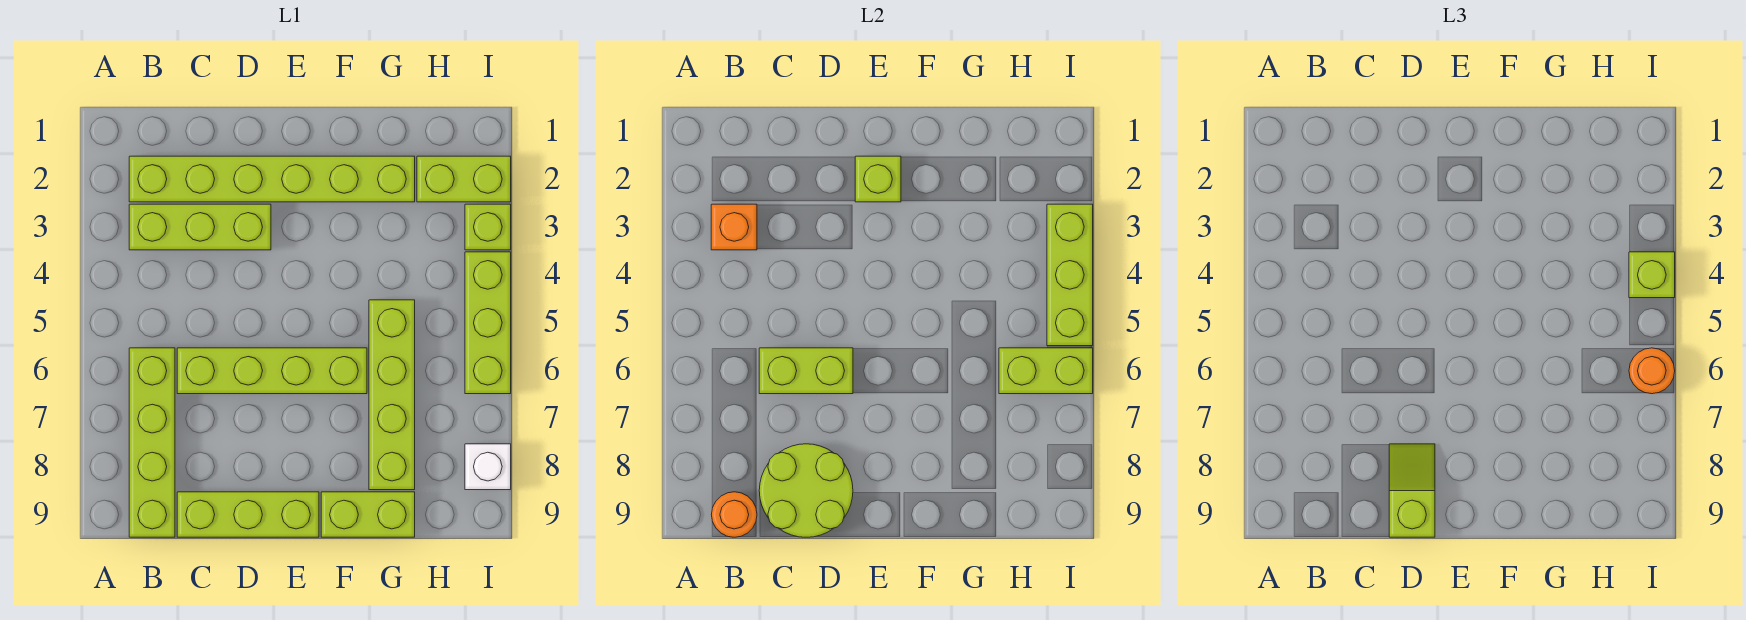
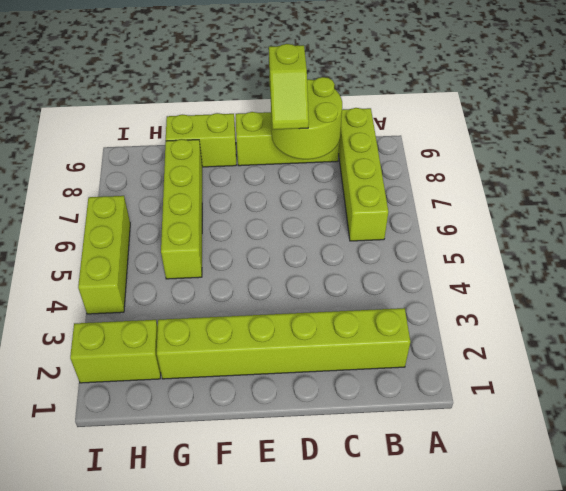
none -> lime 1x3 brick [129,204,271,250]
none -> lime 1x4 brick [177,348,367,394]
none -> lime 1x1 brick [465,204,511,250]

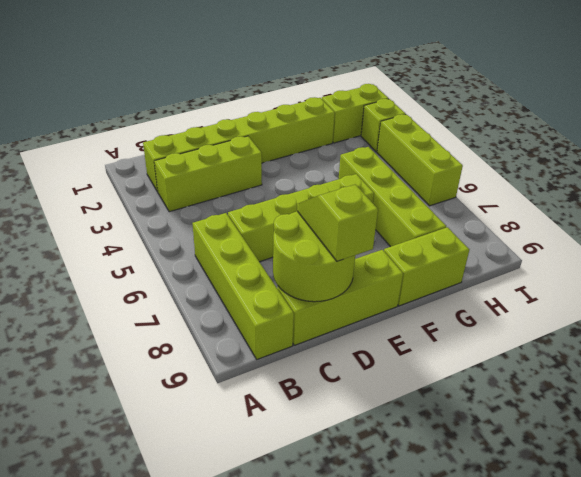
none -> white 1x1 brick [465,444,511,490]
none -> orange 1x1 brick [711,204,757,250]
none -> orange 1x1 round brick [711,492,757,537]

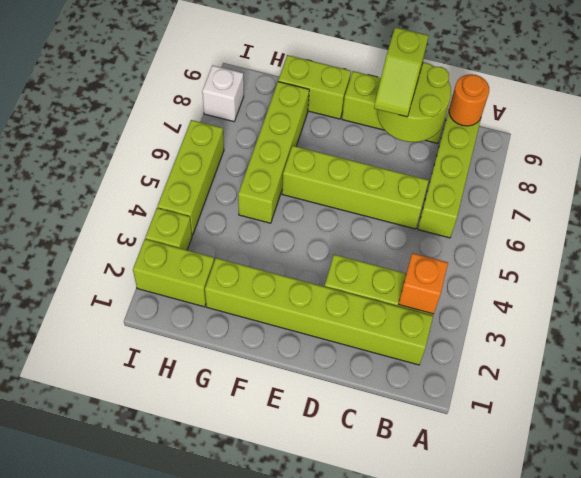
none -> lime 1x2 brick [759,348,853,394]
none -> lime 1x1 brick [855,156,901,202]
none -> lime 1x2 brick [999,348,1093,394]

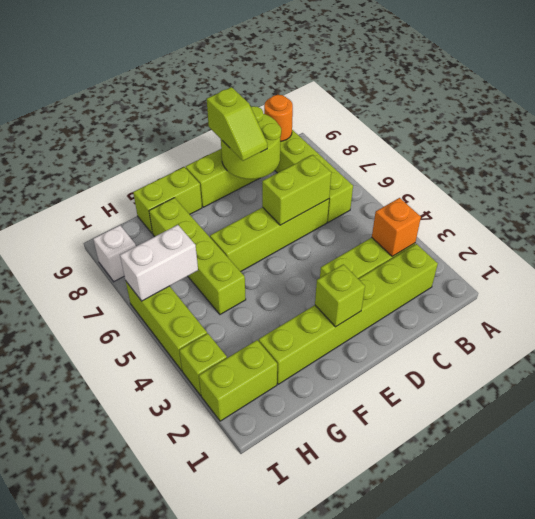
white 1x2 brick [120,225,198,301] -> lime 1x2 brick [999,348,1093,394]
none -> lime 1x3 brick [1047,204,1093,346]
none -> lime 1x1 brick [1629,252,1675,298]
none -> orange 1x1 round brick [1629,348,1675,394]

